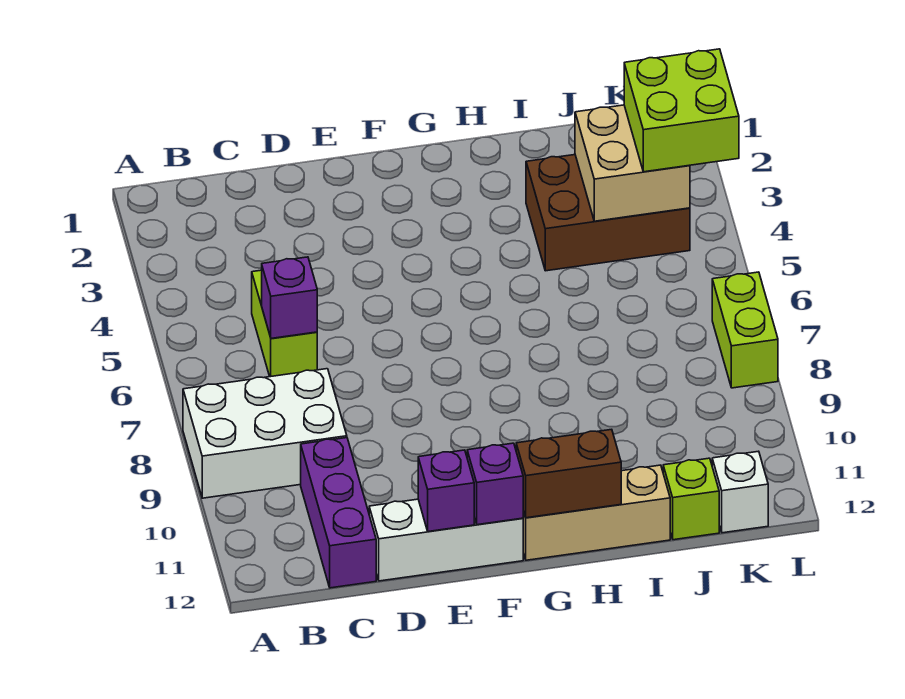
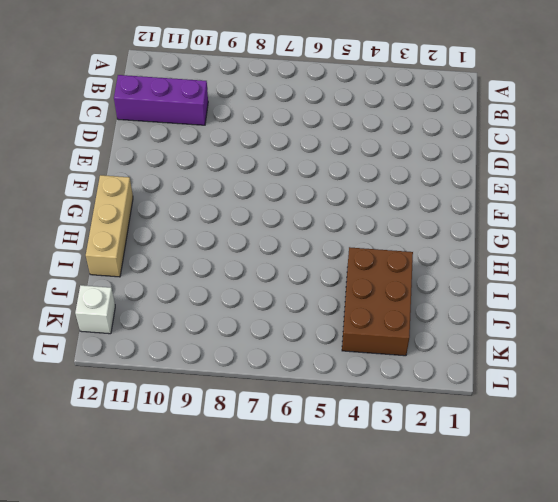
none -> white 2x3 brick [183,369,347,498]
none -> lime 1x2 brick [252,270,317,377]
none -> white 1x3 brick [369,499,523,581]

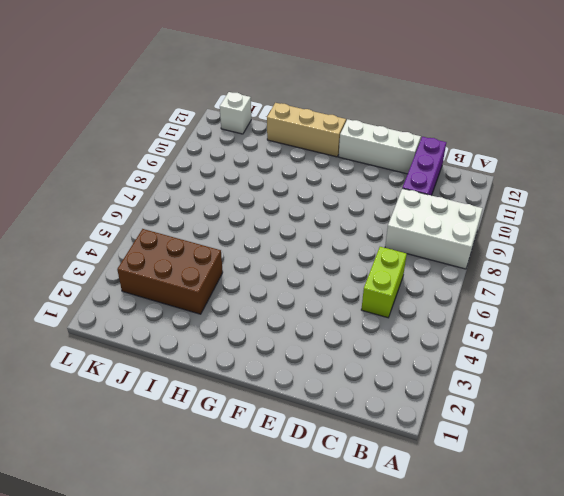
none -> lime 1x1 brick [663,458,719,540]
none -> lime 1x2 brick [712,272,778,388]
none -> purple 1x1 brick [262,257,317,338]

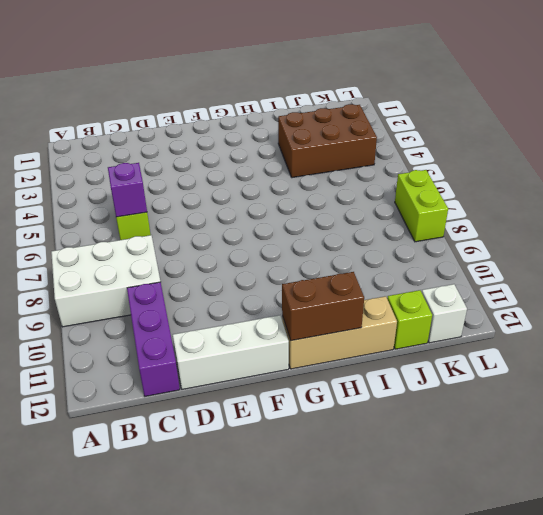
none -> purple 1x1 brick [418,450,474,532]
none -> purple 1x1 brick [467,443,523,525]
none -> tan 2x2 brick [575,105,690,221]

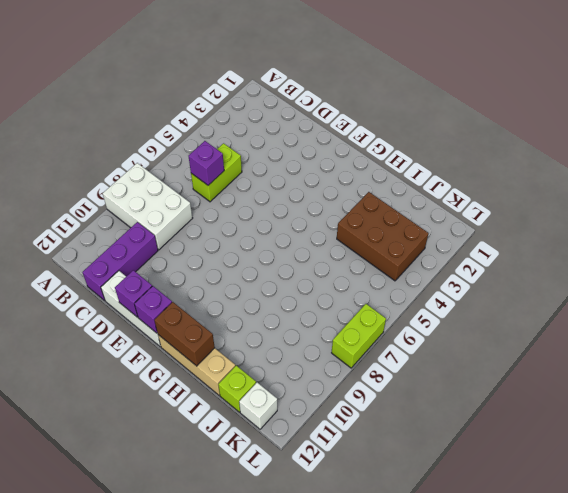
none -> tan 2x2 brick [575,105,690,221]
none -> lime 2x2 brick [624,49,739,172]

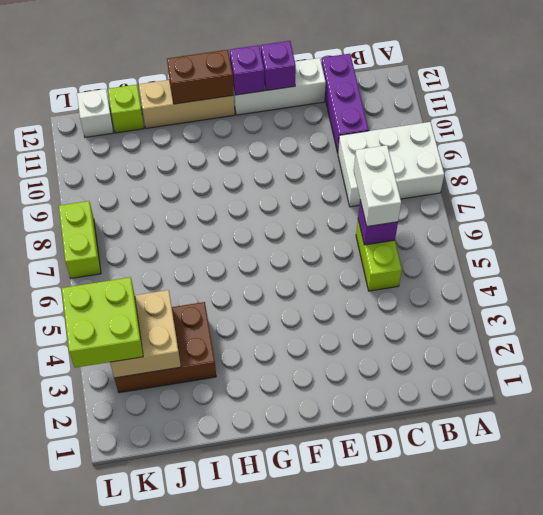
white 1x2 brick [354,145,401,226] -> none

